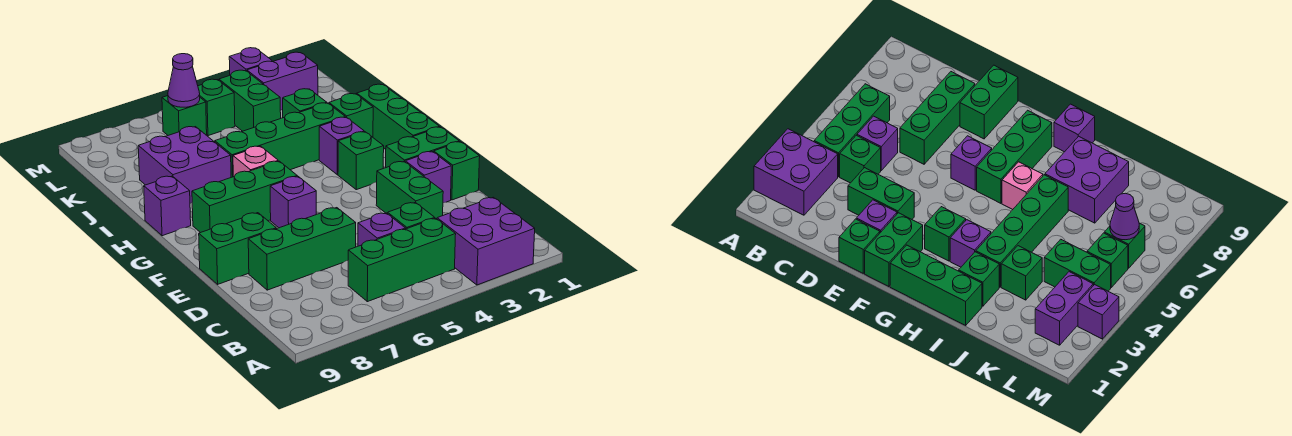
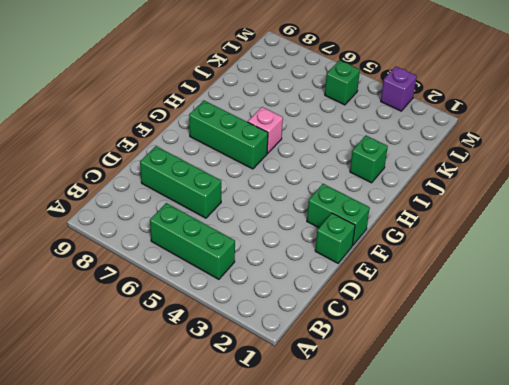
none -> purple 2x2 brick [437,197,535,285]
none -> green 1x1 brick [388,202,435,229]
none -> purple 1x1 brick [358,213,405,246]

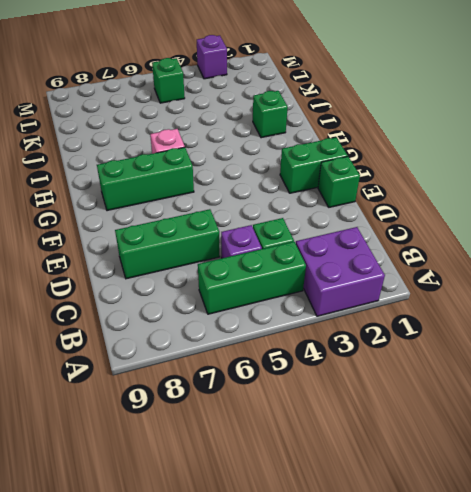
none -> green 1x2 brick [376,162,443,219]
none -> purple 1x1 brick [405,152,451,203]
none -> green 1x2 brick [199,213,276,284]

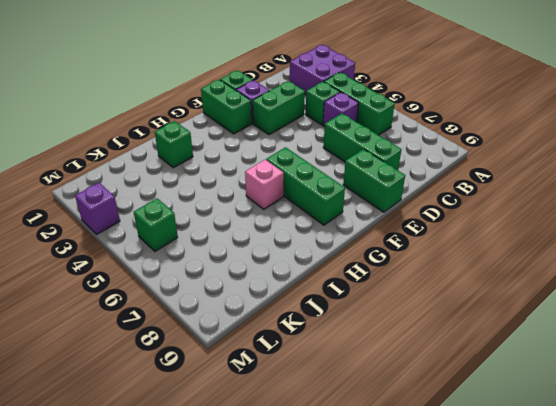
none -> purple 1x1 brick [270,176,316,228]
none -> green 1x3 brick [357,84,440,149]
none -> green 1x1 brick [338,132,384,190]

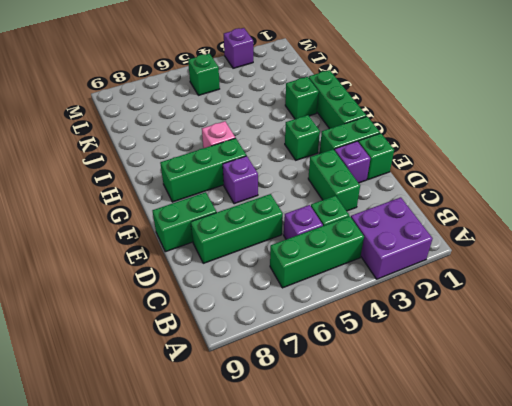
none -> purple 1x1 brick [319,117,364,175]
none -> purple 1x1 brick [144,176,191,236]
none -> green 1x4 brick [215,103,345,177]

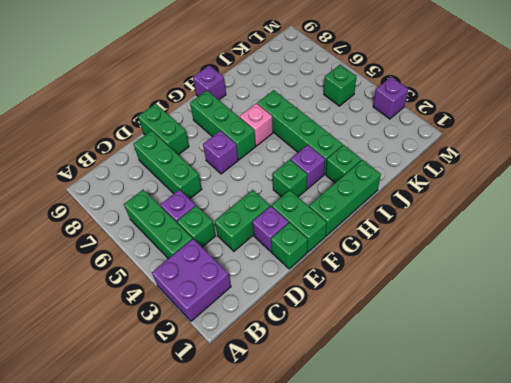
none -> purple 2x2 brick [138,127,231,203]
none -> green 1x1 brick [283,89,327,118]
none -> green 1x2 brick [219,70,281,131]

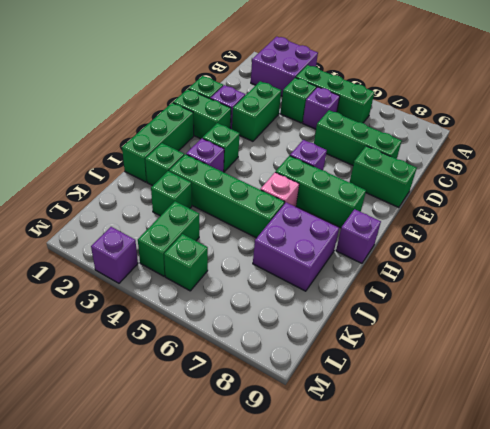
none -> purple 1x2 brick [247,52,318,110]
none -> green 1x1 brick [162,96,207,135]
none -> purple 1x1 cone [168,54,200,107]

